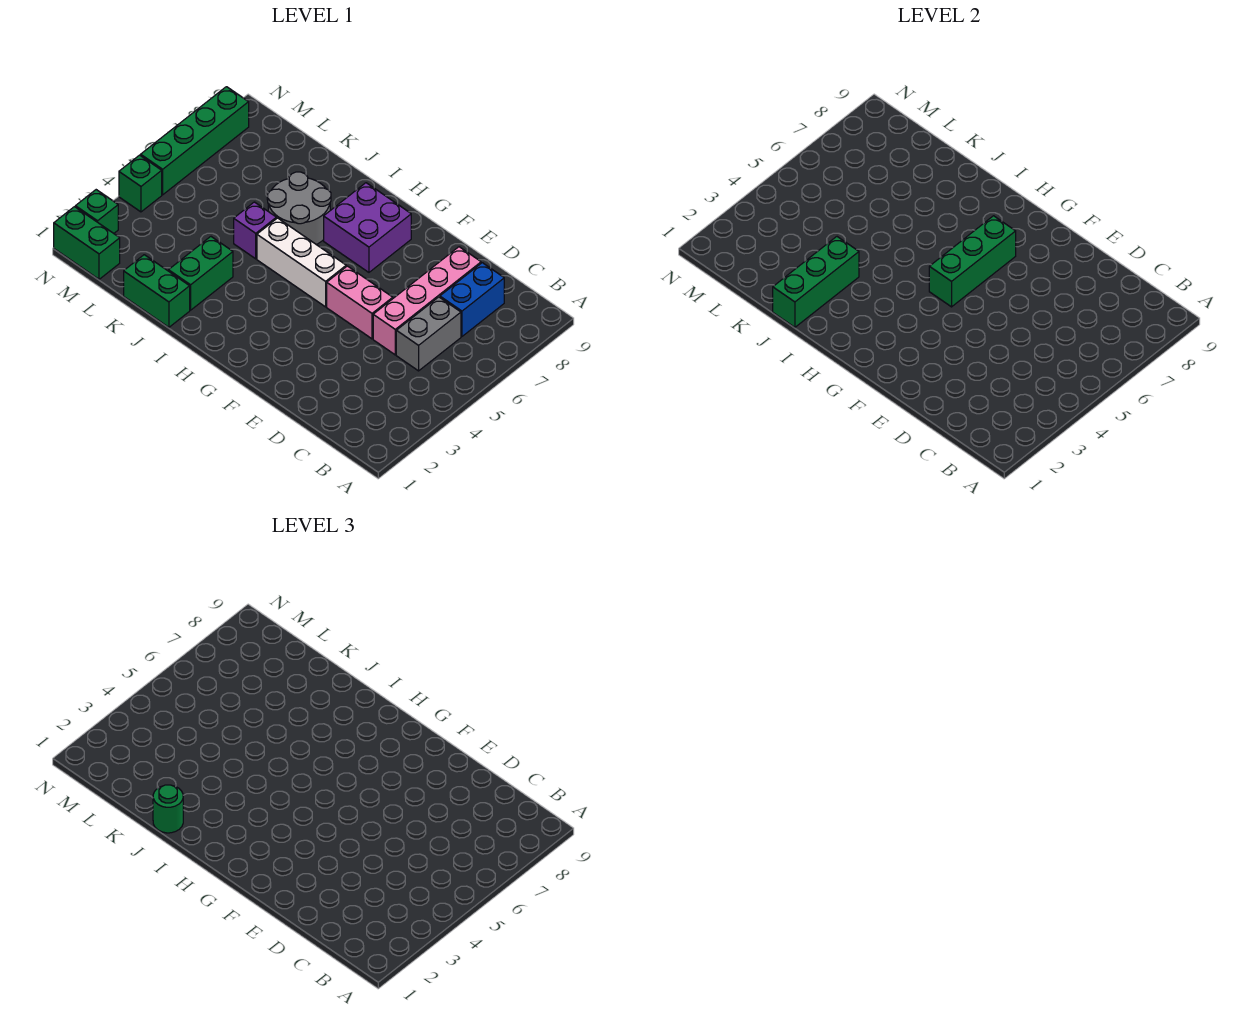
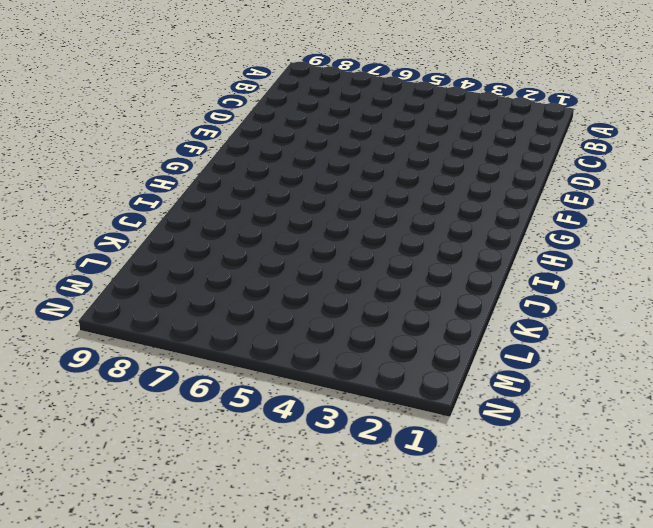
none -> grey 1x2 brick [396,297,461,371]
none -> blue 1x2 brick [440,263,504,336]
none -> pink 1x4 brick [373,247,481,355]

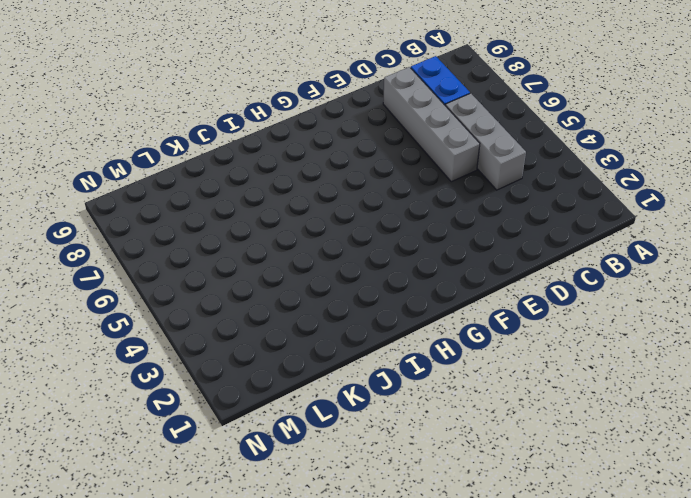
grey 1x3 brick [445,93,526,190] -> grey 1x2 brick [396,297,461,371]
grey 1x4 brick [383,67,480,182] -> pink 1x4 brick [373,247,481,355]
none -> pink 1x2 brick [327,266,393,339]
none -> white 1x3 brick [257,218,346,307]
none -> purple 2x2 brick [324,183,411,272]

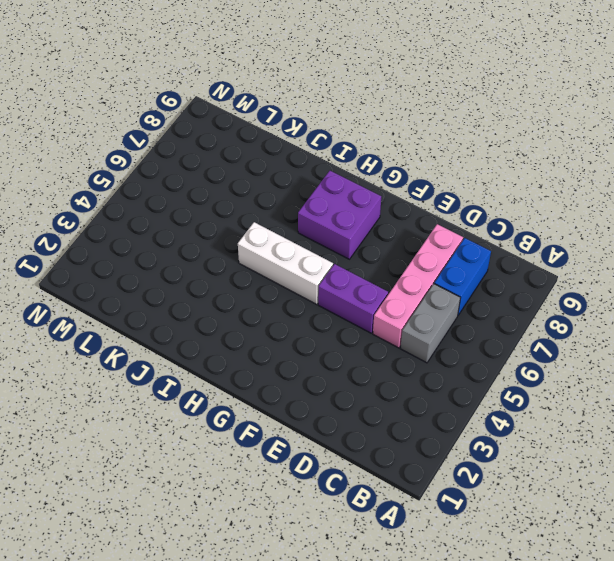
purple 1x2 brick [318,264,388,333] -> pink 1x2 brick [327,266,393,339]
none -> grey 2x2 round brick [267,172,331,245]
none -> green 1x2 brick [124,255,190,327]
none -> green 1x2 brick [169,237,233,310]

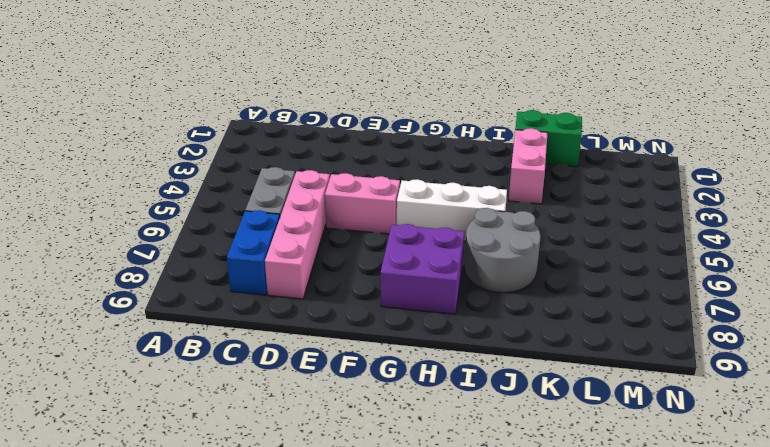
pink 1x2 brick [509,128,547,204] -> green 1x2 brick [169,237,233,310]
none -> purple 1x1 brick [234,202,276,259]
none -> green 1x2 brick [54,207,120,279]
none -> green 1x1 brick [75,190,118,233]

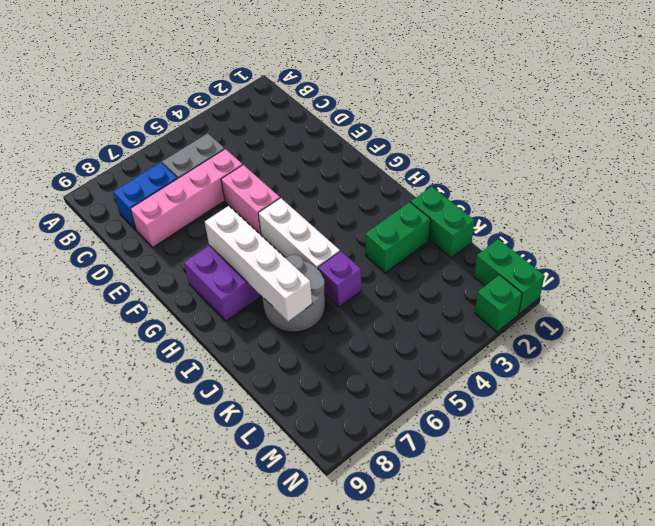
white 1x4 brick [205,206,312,321] -> green 1x3 brick [929,216,1016,307]
none -> green 1x1 brick [119,155,162,212]
none -> green 1x4 brick [141,87,249,195]
none -> green 1x3 brick [773,237,859,327]

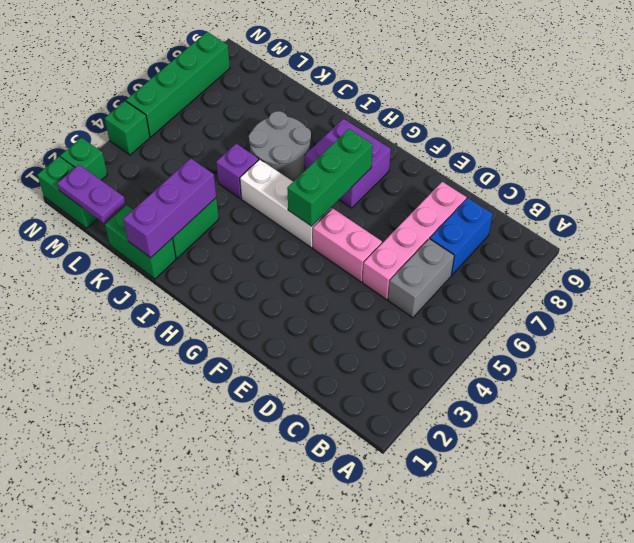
purple 1x3 brick [123,159,216,258] -> green 1x3 brick [773,237,859,327]
purple 1x2 plate [57,165,125,223] -> none
none -> green 1x1 round brick [153,785,183,833]

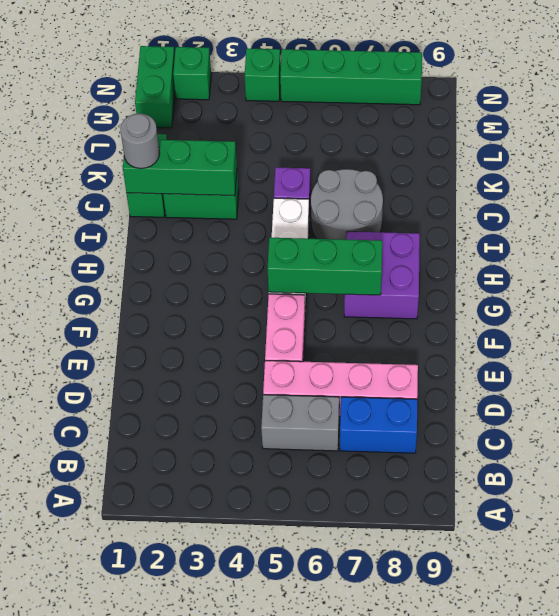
grey 1x1 round brick [120,113,160,169] -> green 1x1 round brick [153,785,183,833]

